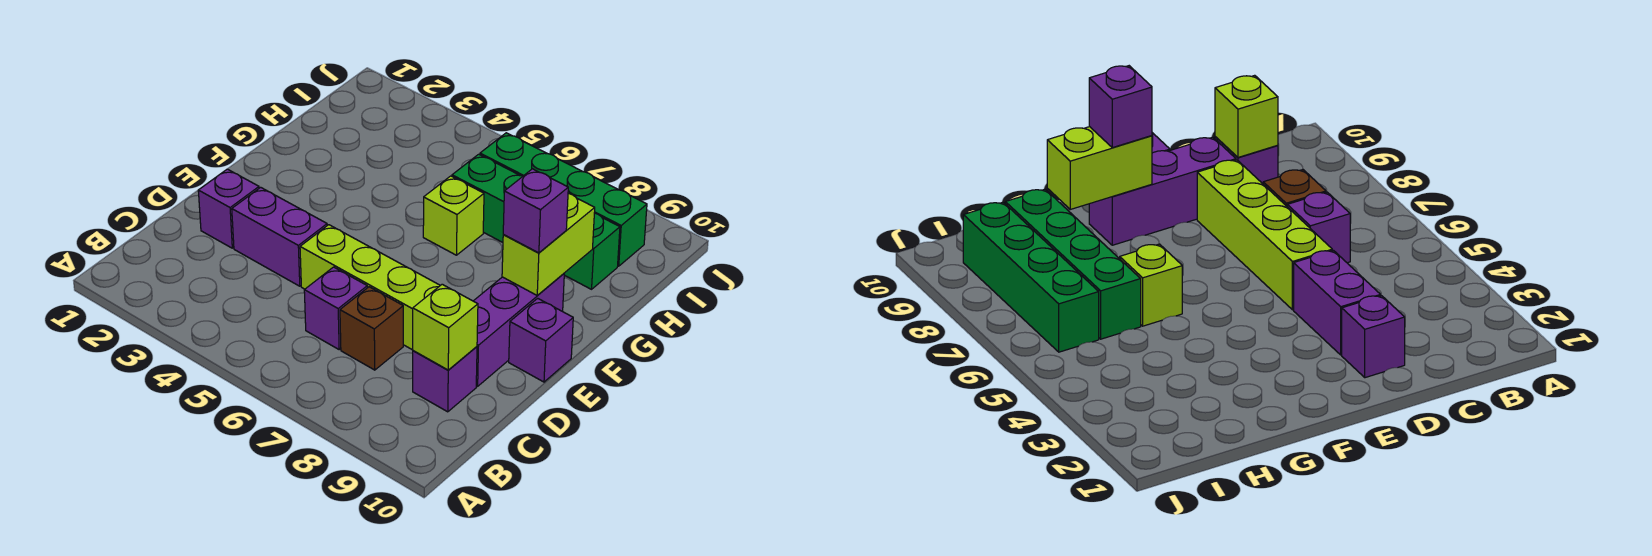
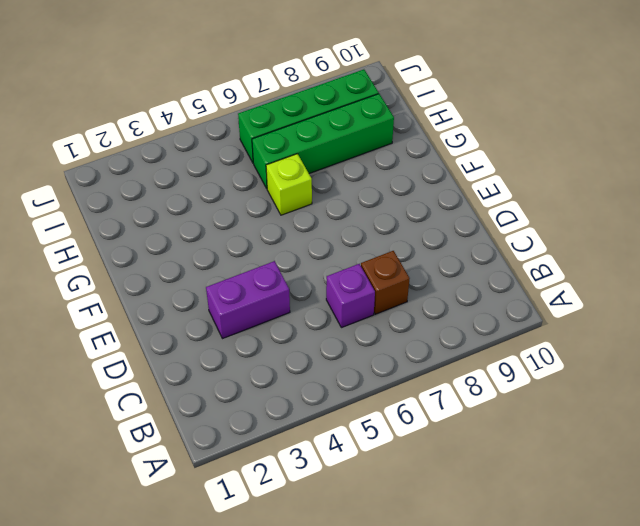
none -> purple 1x1 brick [413,347,477,412]
none -> purple 1x1 brick [198,169,259,248]
none -> lime 1x4 brick [300,225,440,350]

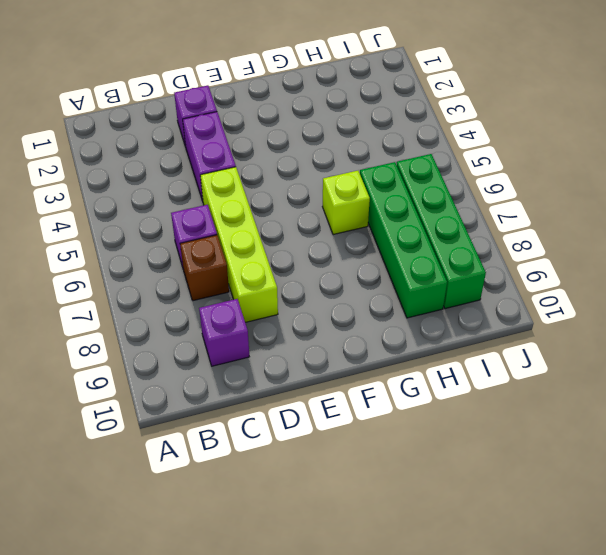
none -> purple 1x3 brick [474,274,564,386]
none -> purple 1x1 brick [509,298,573,382]
none -> lime 1x1 brick [413,284,478,370]

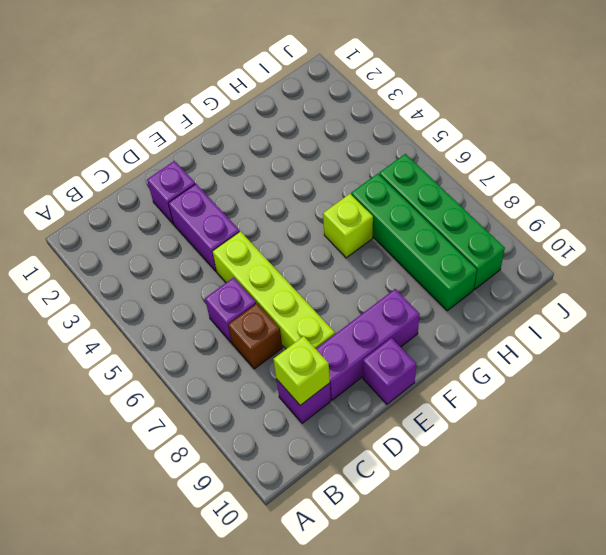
none -> lime 1x2 brick [502,193,595,295]
none -> purple 1x1 brick [503,169,568,253]

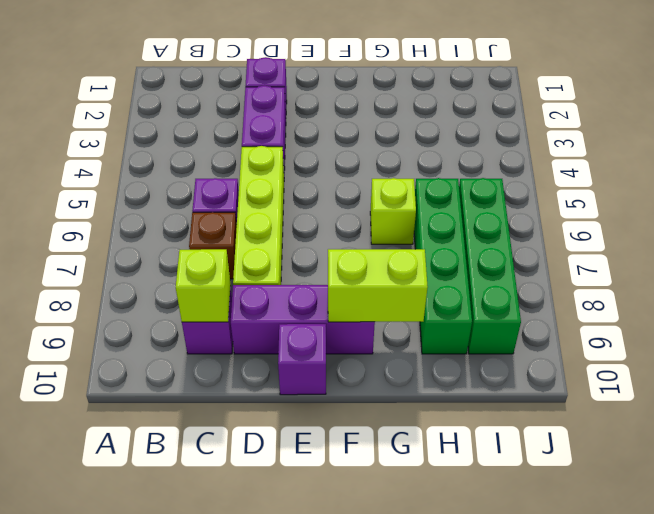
none -> purple 1x1 brick [503,169,568,253]

